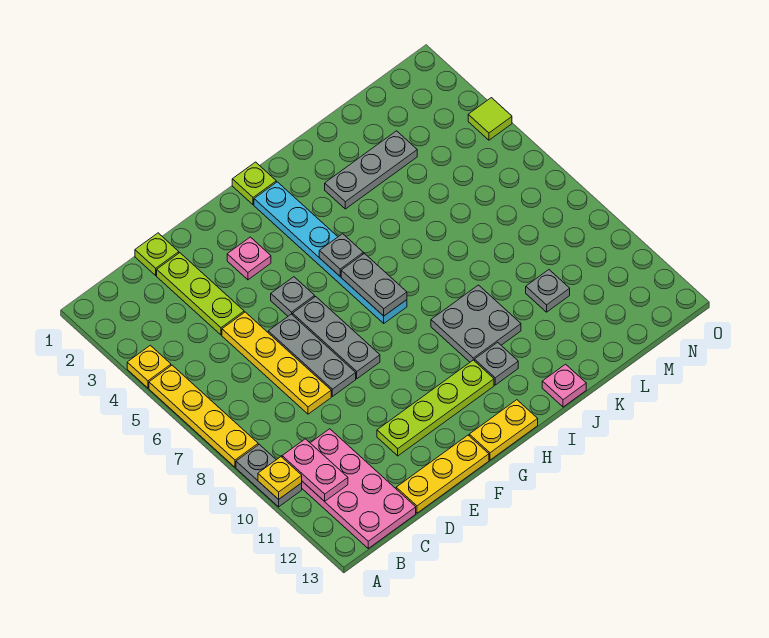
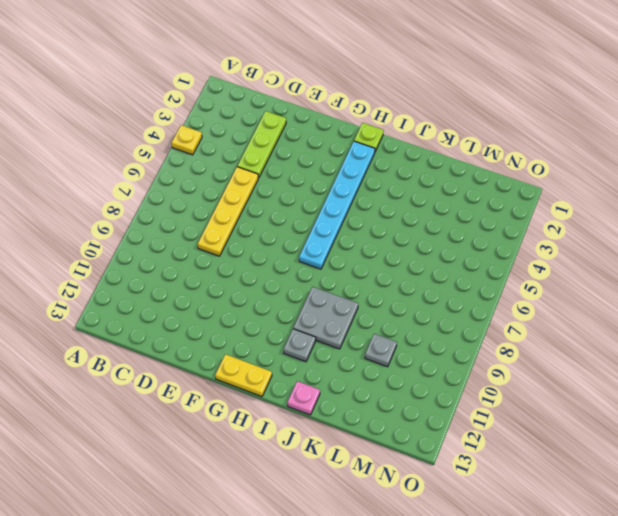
none -> yellow 1x4 plate [149,365,258,467]
none -> grey 1x2 plate [236,444,302,507]
none -> pink 2x4 plate [302,429,416,548]

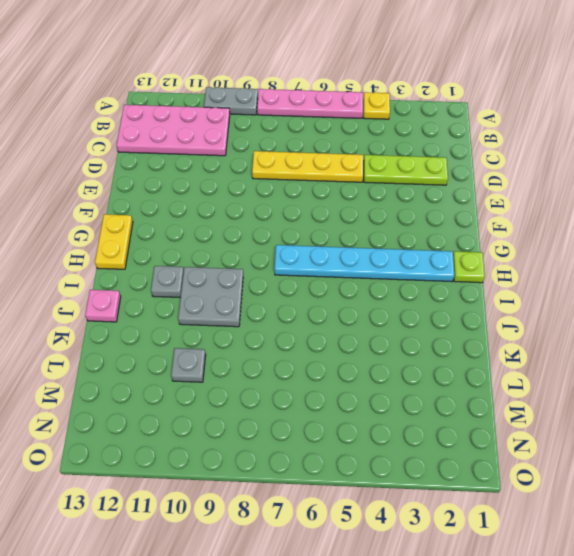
pink 1x4 plate [257,89,363,118] -> yellow 1x4 plate [149,365,258,467]
none -> lime 1x1 plate [135,233,179,275]
none -> yellow 1x3 plate [396,435,489,513]
none -> grey 1x3 plate [268,314,356,396]

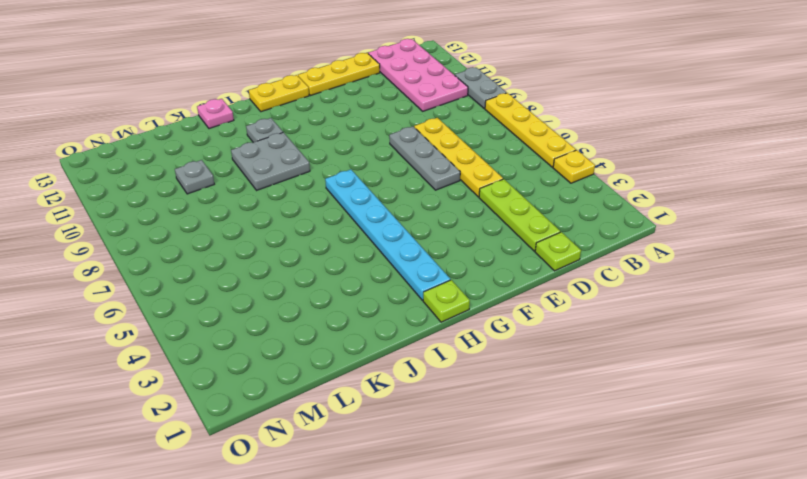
none -> lime 1x4 plate [377,360,494,456]
none -> pink 1x1 plate [227,237,271,280]
none -> grey 1x1 plate [271,277,315,316]

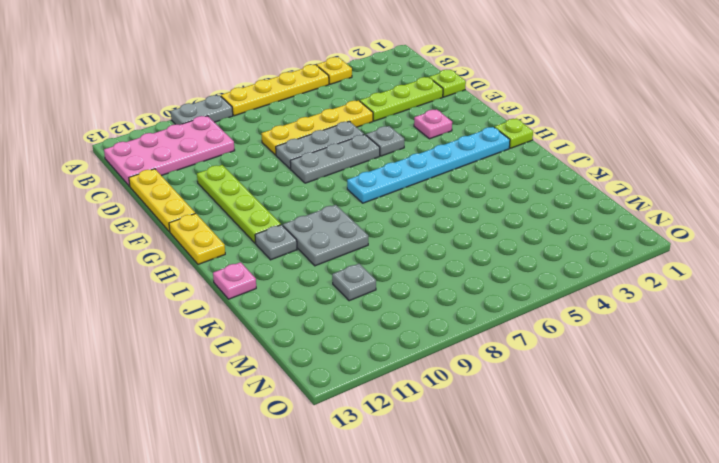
none -> grey 1x3 plate [325,131,417,209]
none -> lime 1x1 tile [468,98,512,140]
none -> yellow 1x1 plate [258,457,302,499]

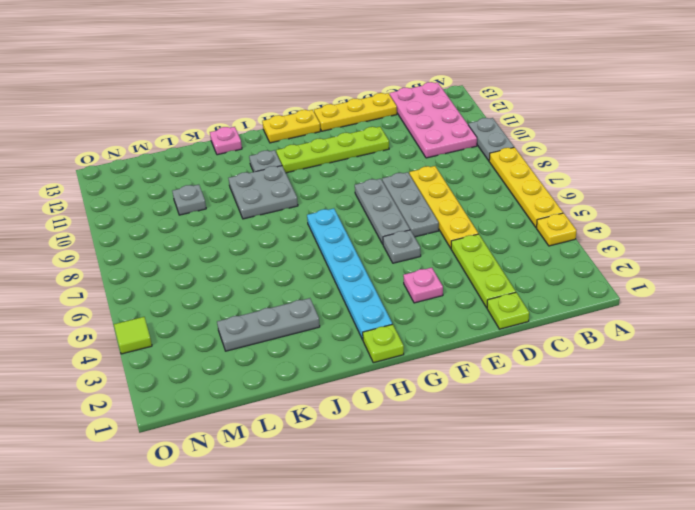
none -> yellow 1x1 plate [258,457,302,499]
none -> pink 1x2 plate [282,439,348,501]
none -> grey 1x1 plate [319,234,363,276]

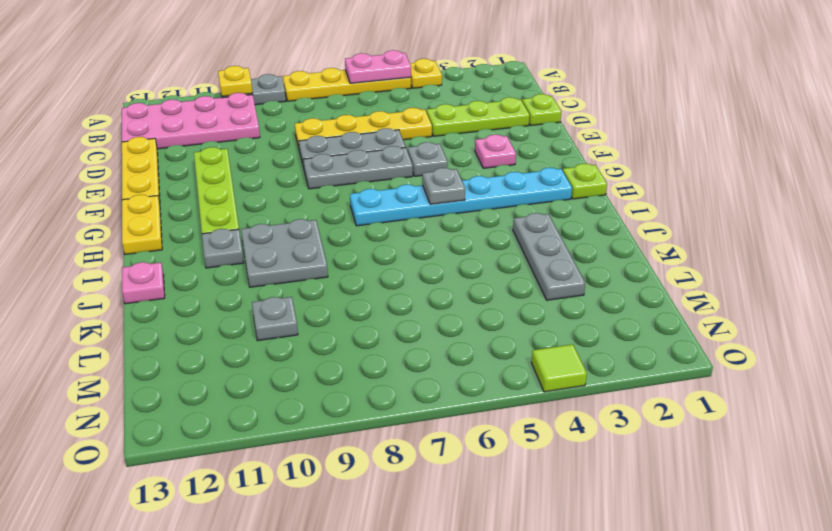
pink 1x2 plate [345,50,411,83] -> pink 1x2 plate moved to [282,439,348,501]
none -> grey 1x2 plate [341,254,407,316]

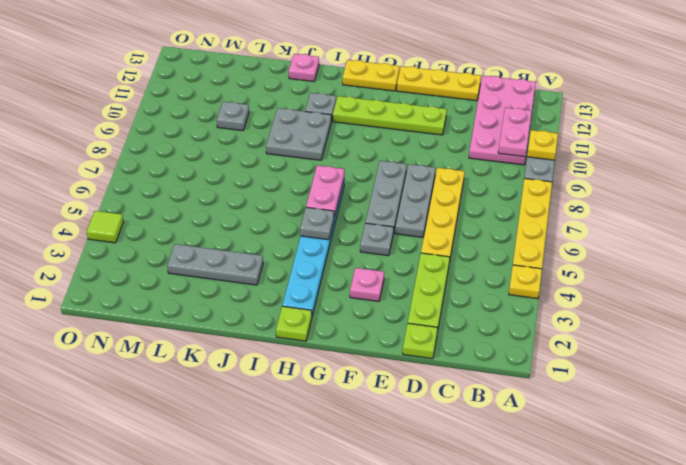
pink 1x2 plate [306,166,344,217] -> grey 1x2 plate [341,254,407,316]

